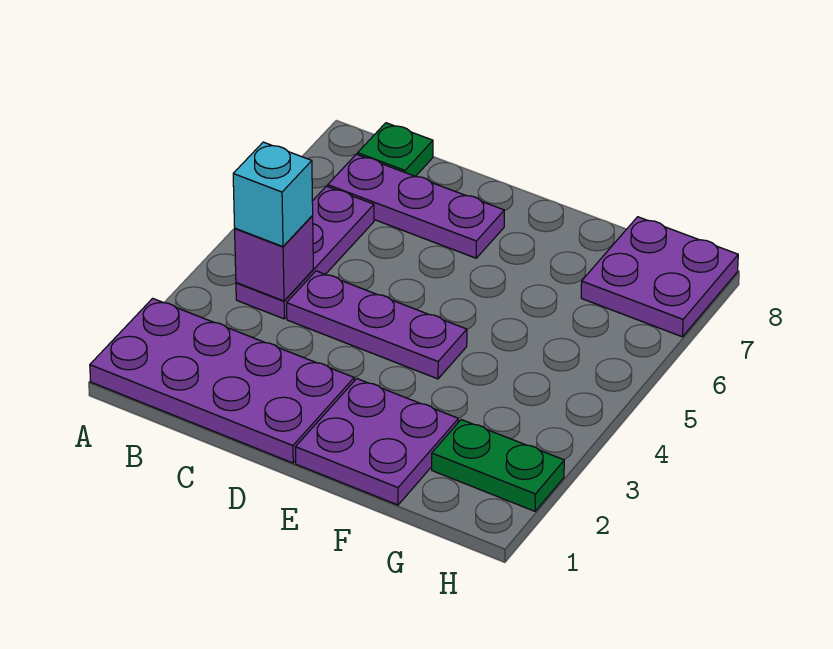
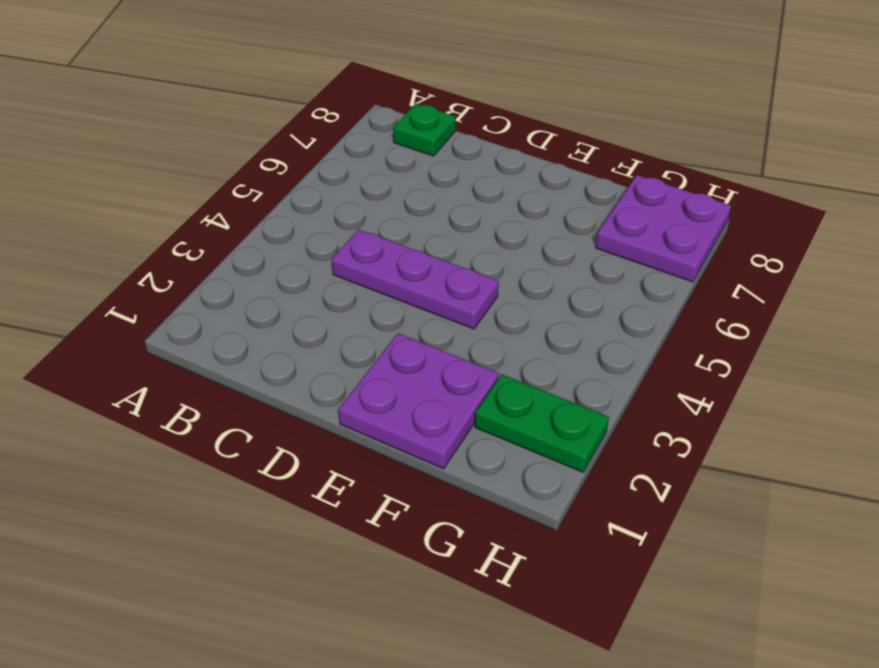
none -> purple 2x4 plate [90,298,354,463]
none -> purple 1x3 plate [236,186,374,319]

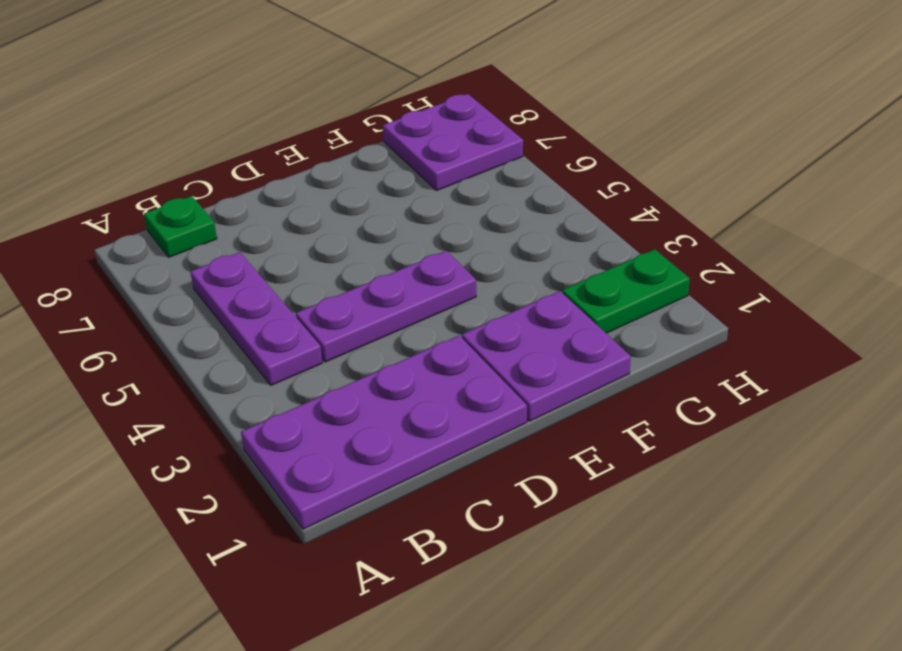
none -> purple 1x3 plate [328,154,504,258]
none -> purple 1x1 brick [235,216,313,301]

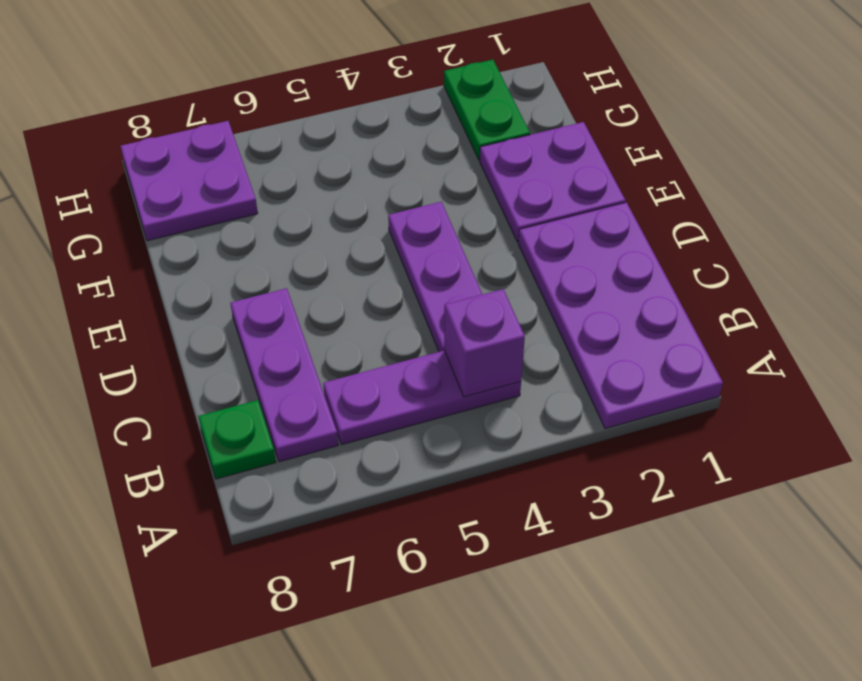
none -> cyan 1x1 brick [233,142,313,247]

